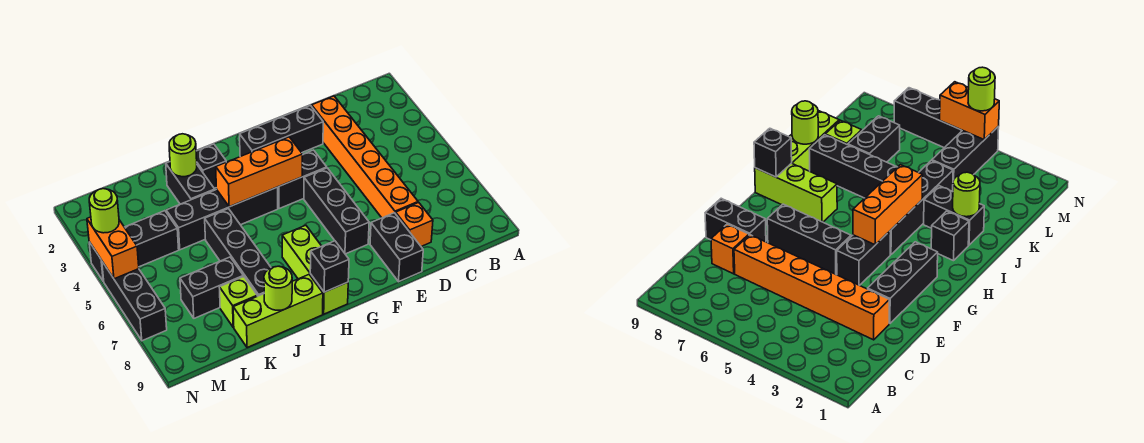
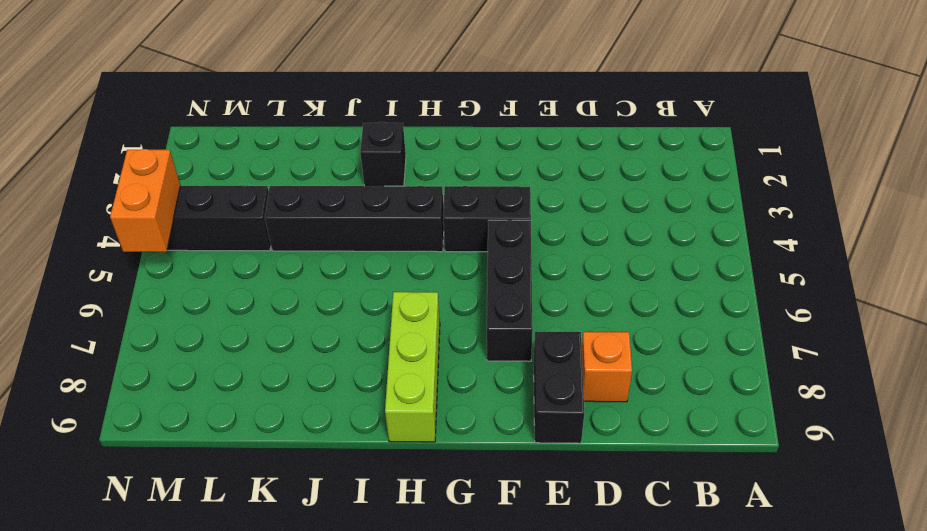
none -> orange 1x6 brick [312,96,418,218]
none -> black 1x3 brick [240,105,323,157]
none -> lime 1x3 brick [233,275,323,348]

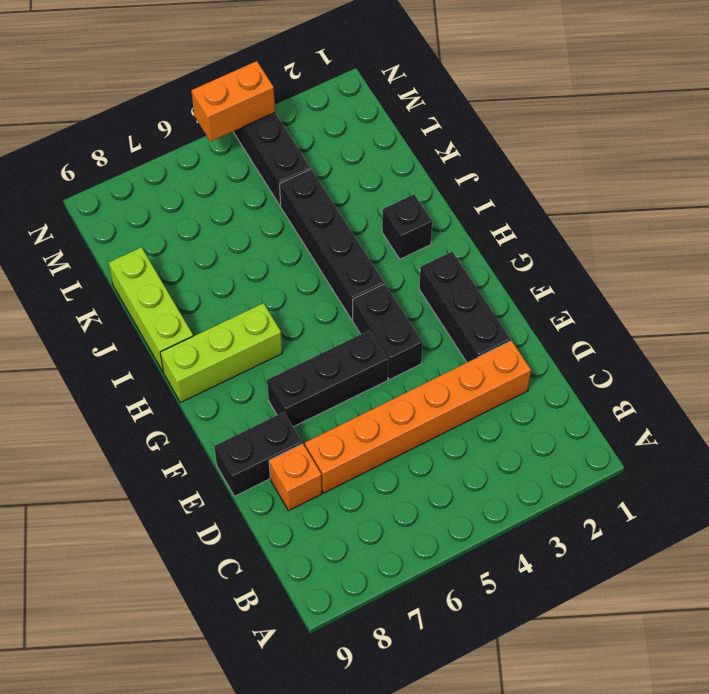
none -> black 1x2 brick [166,162,215,204]
none -> black 1x4 brick [205,209,271,296]
none -> black 1x2 brick [180,257,243,318]

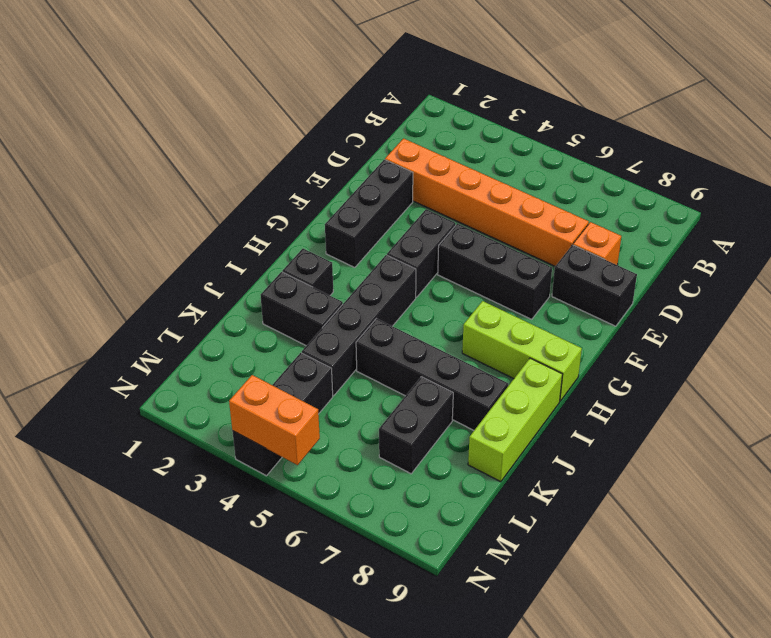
none -> lime 1x1 brick [219,276,257,327]
none -> black 1x3 brick [102,262,167,341]
none -> orange 1x3 brick [216,137,303,207]

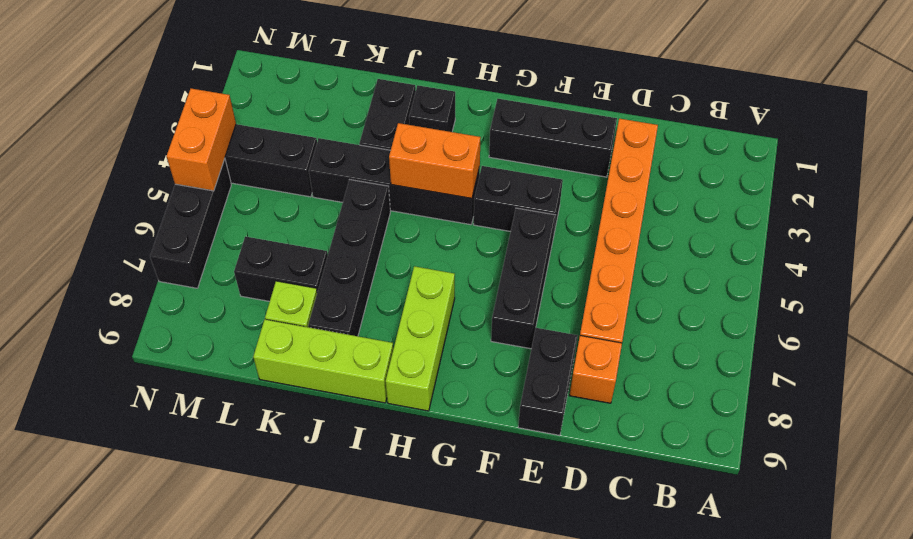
orange 1x2 brick [389,123,481,198] -> orange 1x3 brick [216,137,303,207]
none -> black 1x1 brick [310,241,349,292]
none -> lime 1x1 round brick [169,134,197,177]
none -> lime 1x1 round brick [264,266,292,310]

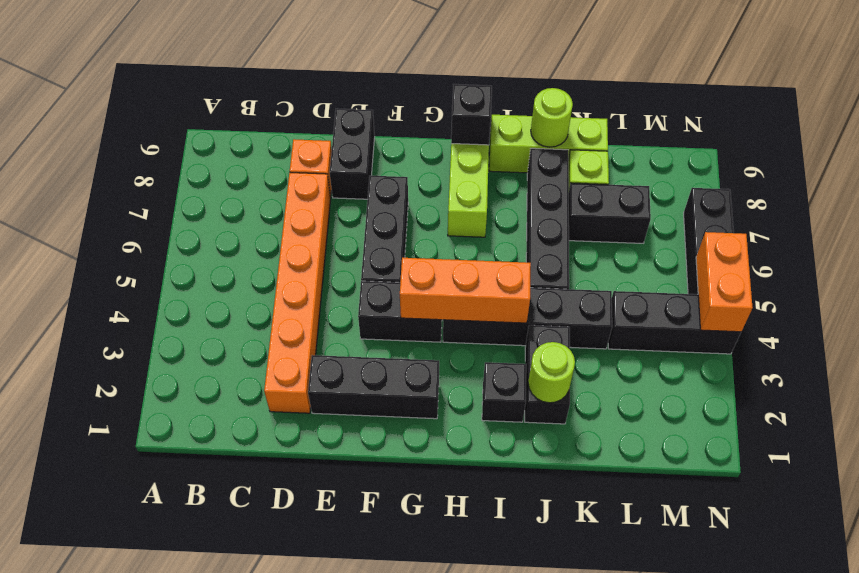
none -> lime 1x1 round brick [89,189,119,233]

